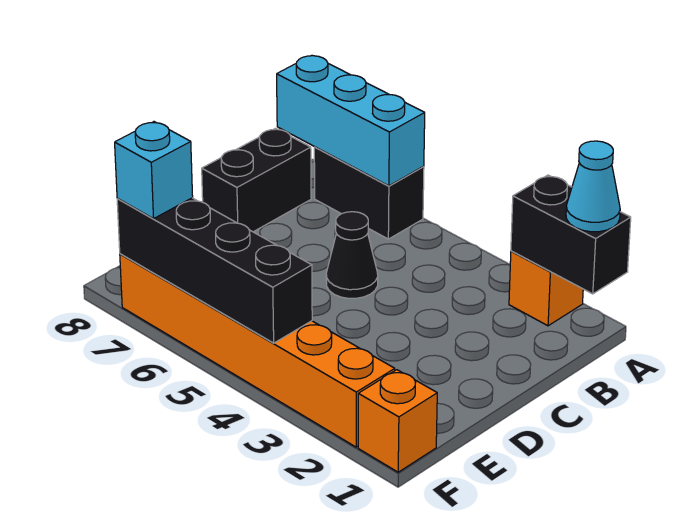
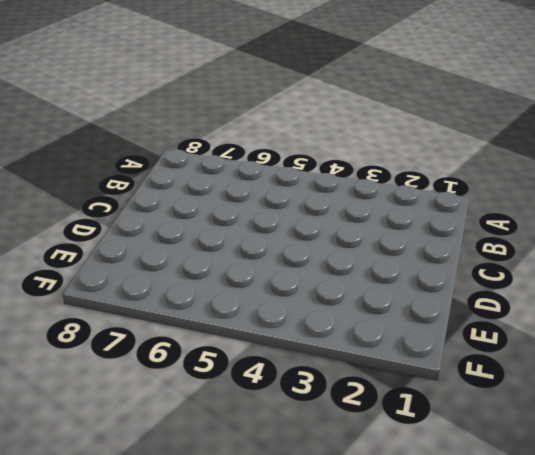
none -> orange 1x1 brick [509,251,583,326]
none -> black 1x2 brick [314,147,424,239]

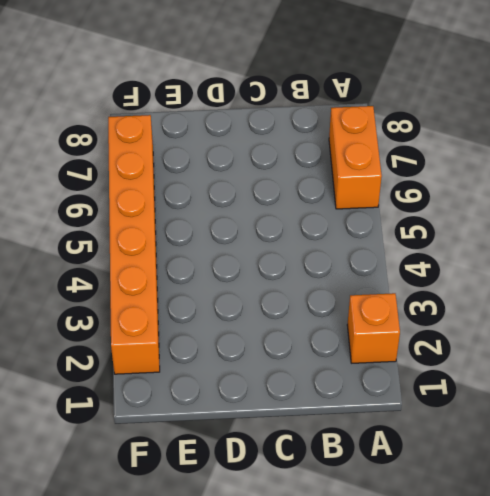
orange 1x2 brick [329,106,382,209] -> black 1x2 brick [314,147,424,239]
none -> black 1x2 brick [202,128,311,232]
none -> black 1x1 cone [326,212,378,298]

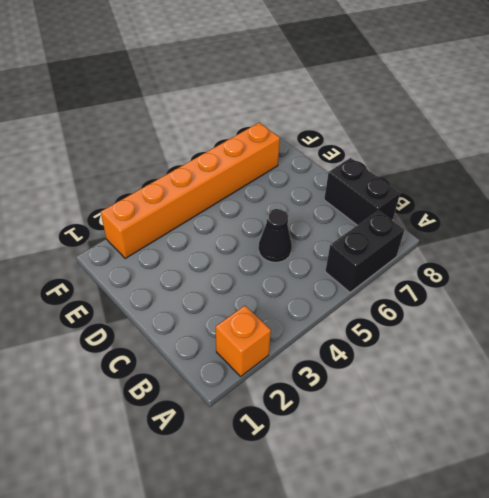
none -> orange 1x1 brick [358,370,437,472]
none -> black 1x2 brick [511,175,631,294]

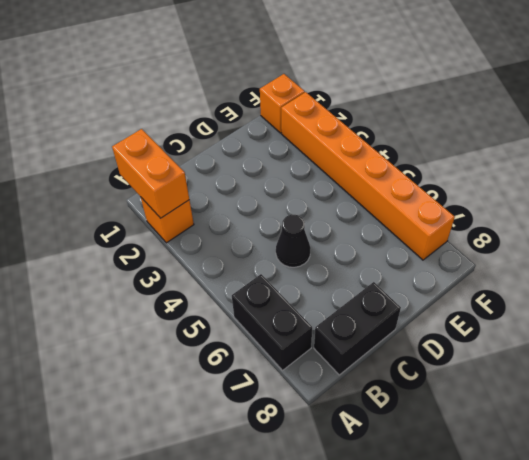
orange 1x2 brick [112,129,189,218] -> black 1x2 brick [511,175,631,294]
none -> cyan 1x3 brick [277,56,425,186]
none -> black 1x4 brick [117,198,312,343]

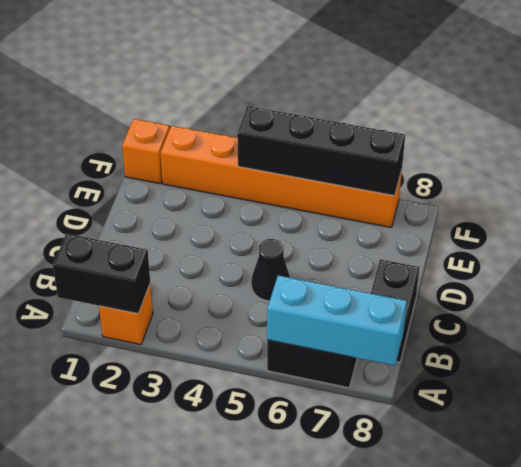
none -> cyan 1x1 cone [566,141,620,232]
none -> cyan 1x1 brick [115,122,193,219]

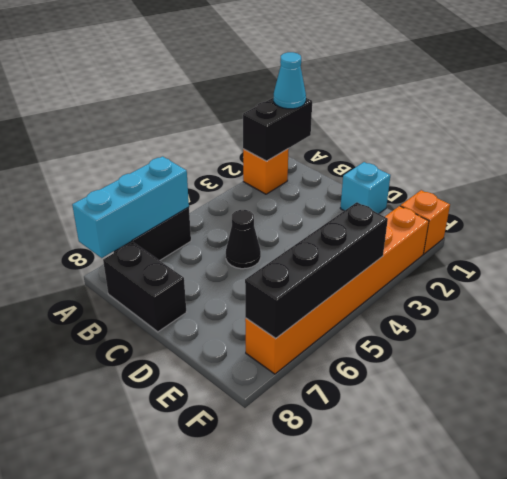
cyan 1x1 brick [340,162,390,214] -> cyan 1x1 brick moved to [115,122,193,219]

